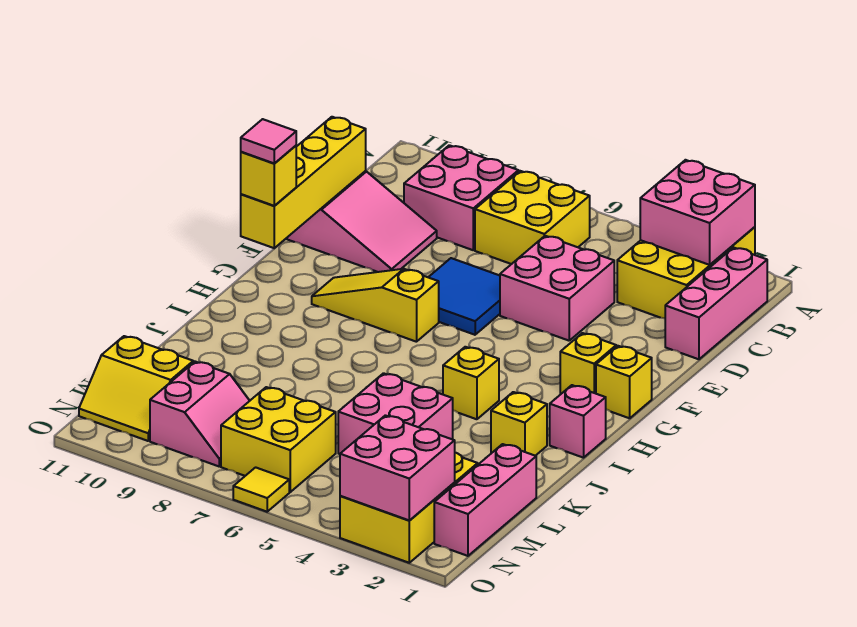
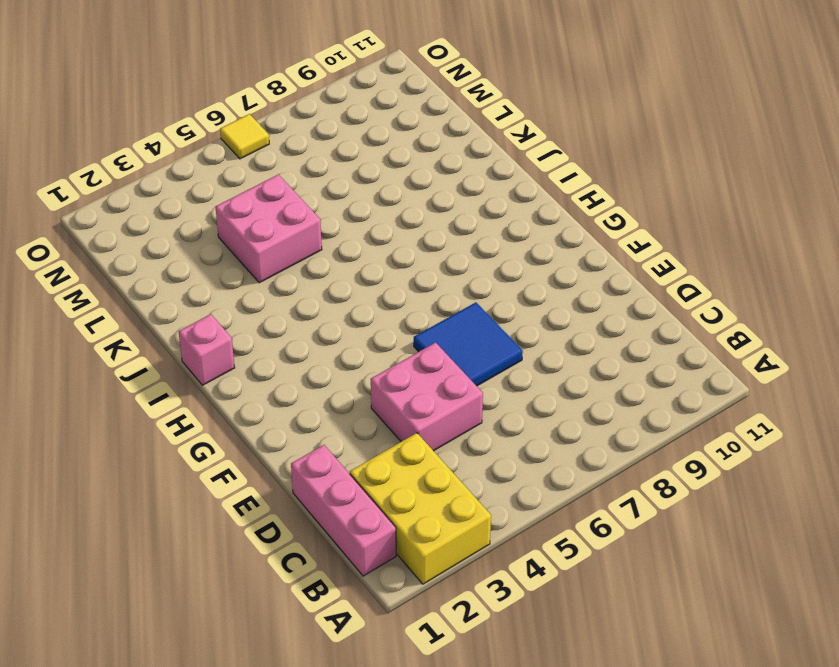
none -> yellow 2x2 brick [475,171,590,264]
none -> pink 2x2 brick [404,145,518,250]
none -> pink 2x3 slope [287,171,437,272]

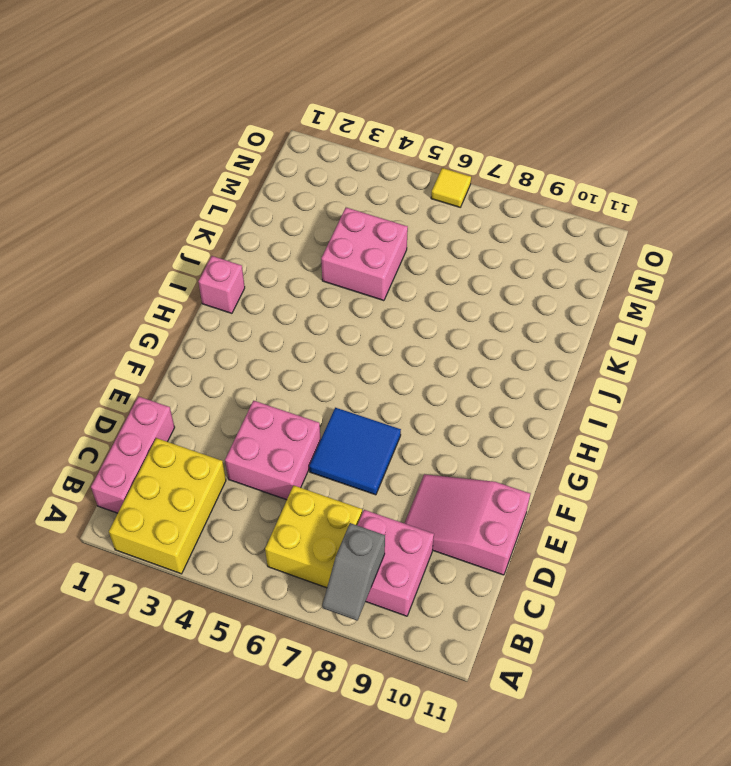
grey 1x2 slope [322,523,385,621] -> none
none -> yellow 1x1 brick [596,346,652,418]
none -> yellow 1x1 brick [560,333,616,394]
none -> yellow 1x3 slope [312,269,439,342]

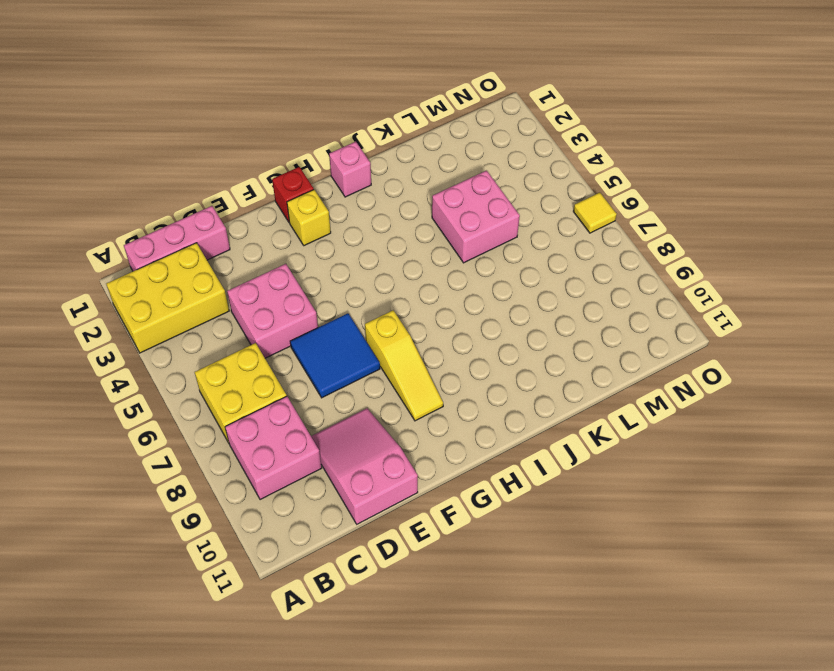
red 1x1 brick [272,167,314,222] -> yellow 1x1 brick [596,346,652,418]
none -> yellow 1x1 brick [443,347,499,419]
none -> yellow 1x1 brick [491,392,547,456]
none -> pink 1x3 brick [434,444,536,556]

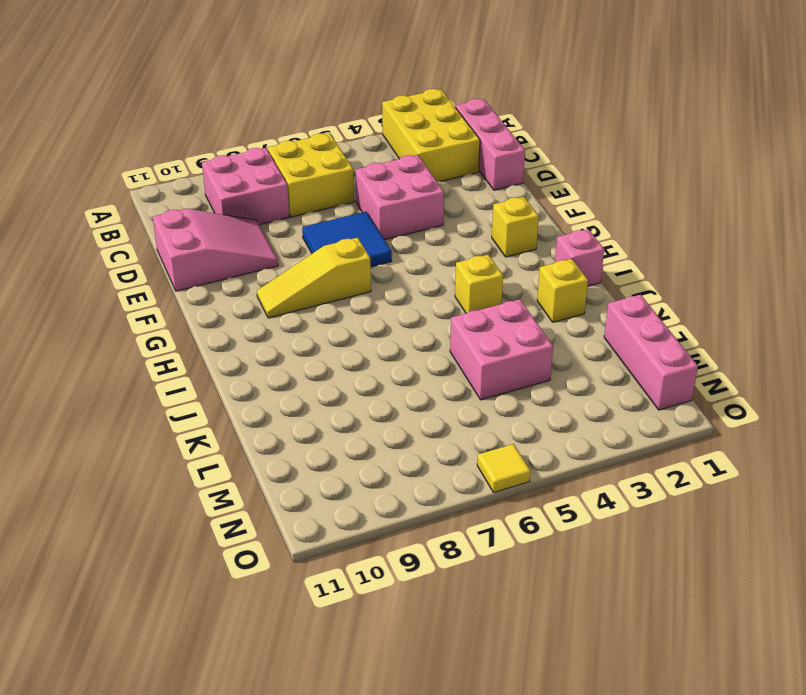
none -> yellow 1x1 brick [596,346,652,418]
none -> yellow 2x3 brick [340,453,478,563]
none -> yellow 2x2 brick [221,387,336,492]

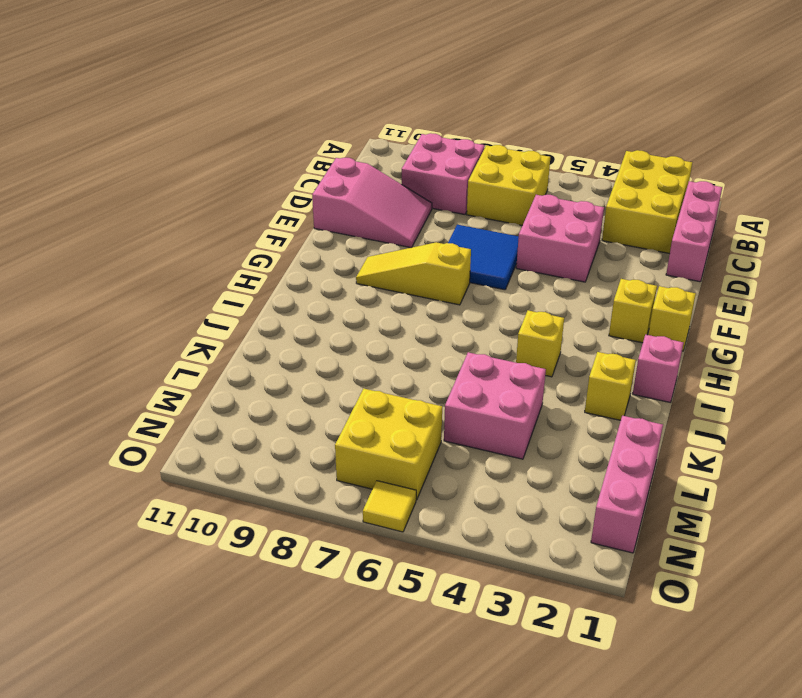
none -> yellow 2x3 brick [340,453,478,563]
none -> pink 2x2 slope [150,362,250,466]
none -> yellow 2x2 slope [79,336,193,441]

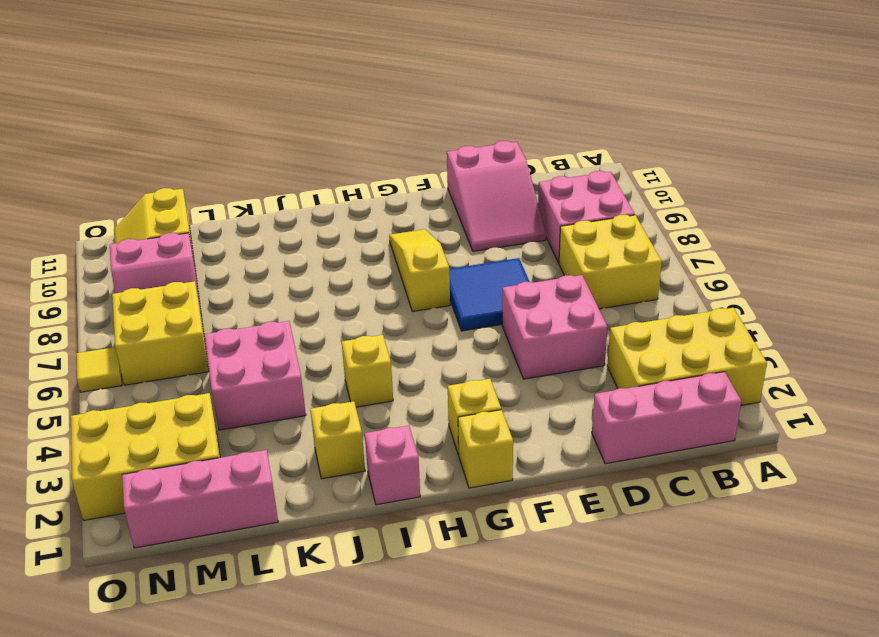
none -> pink 2x2 brick [640,160,755,265]
none -> yellow 1x4 brick [241,117,366,248]
none -> pink 2x2 brick [340,415,455,521]

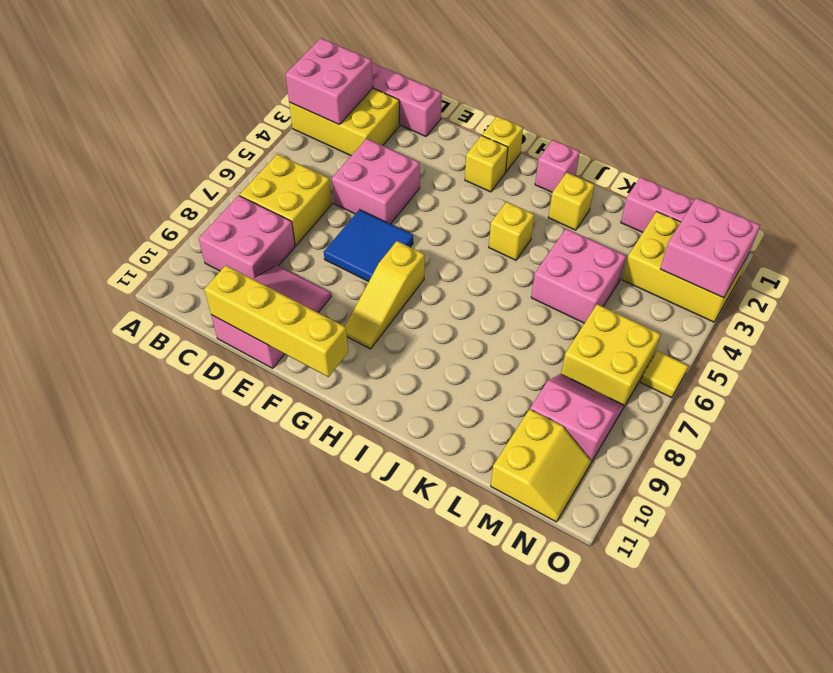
none -> yellow 1x1 brick [241,146,296,206]
none -> pink 1x1 tile [241,119,296,164]

